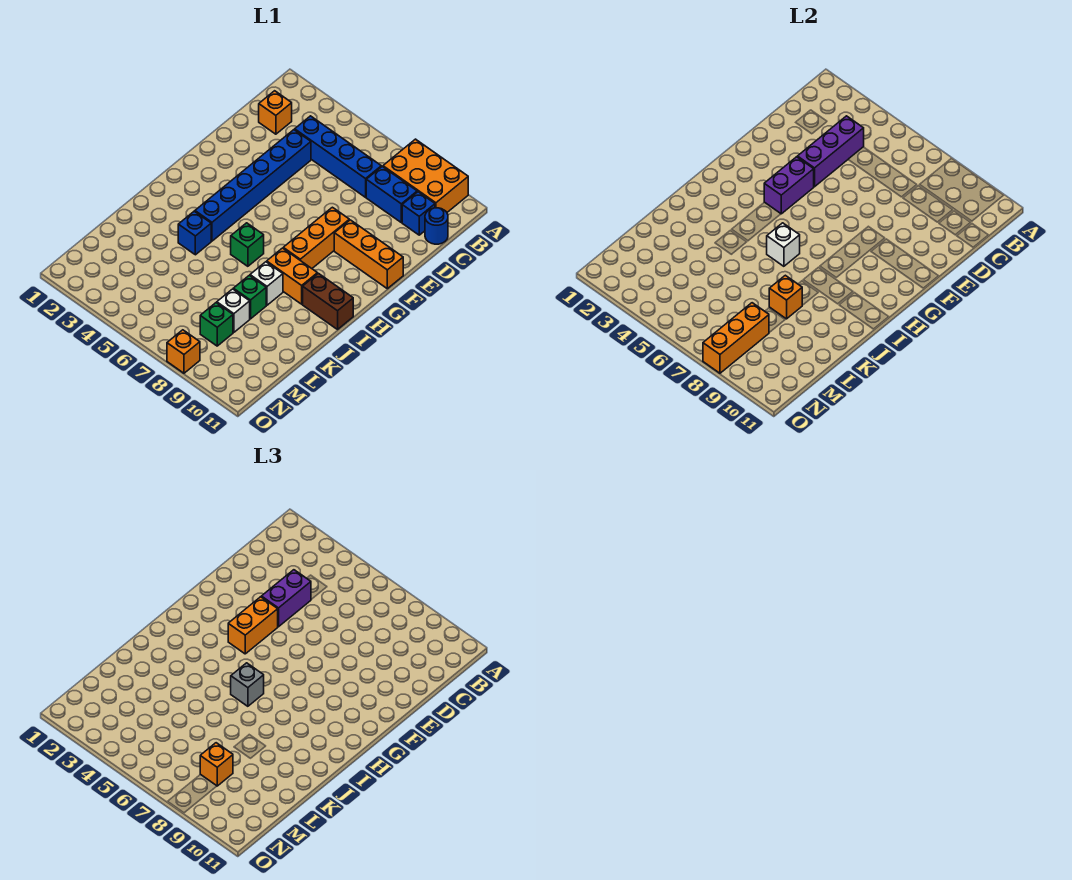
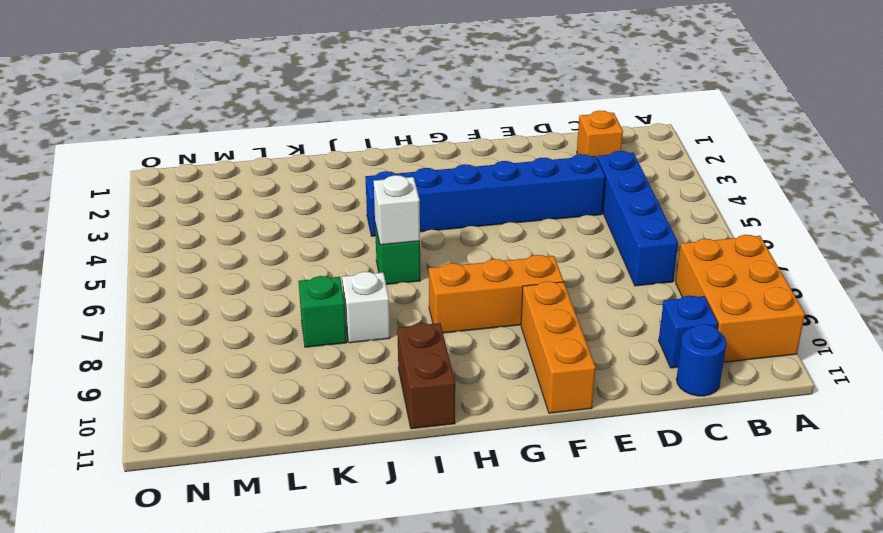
none -> blue 1x2 brick [366,167,417,222]
none -> orange 1x2 brick [267,248,317,304]
none -> blue 1x1 brick [178,211,211,255]

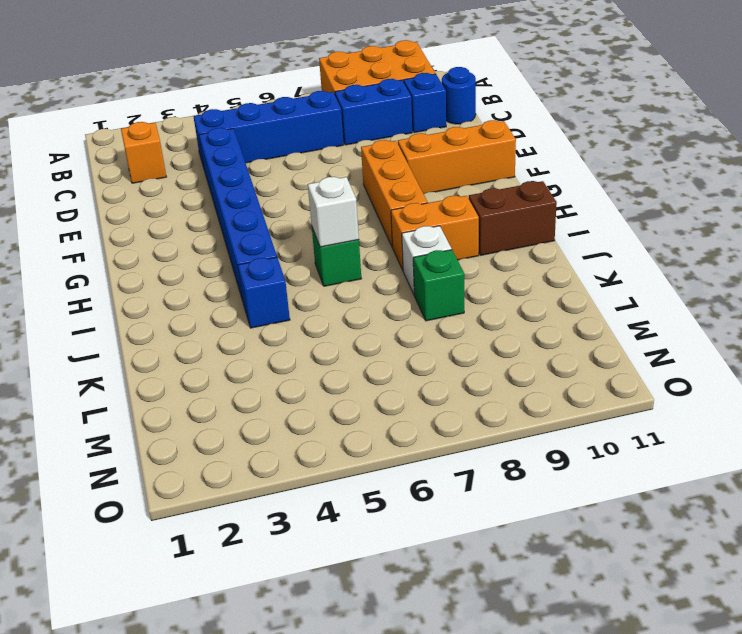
none -> white 1x1 brick [217,289,250,332]
none -> green 1x1 brick [200,303,233,346]
none -> orange 1x1 brick [167,330,200,373]

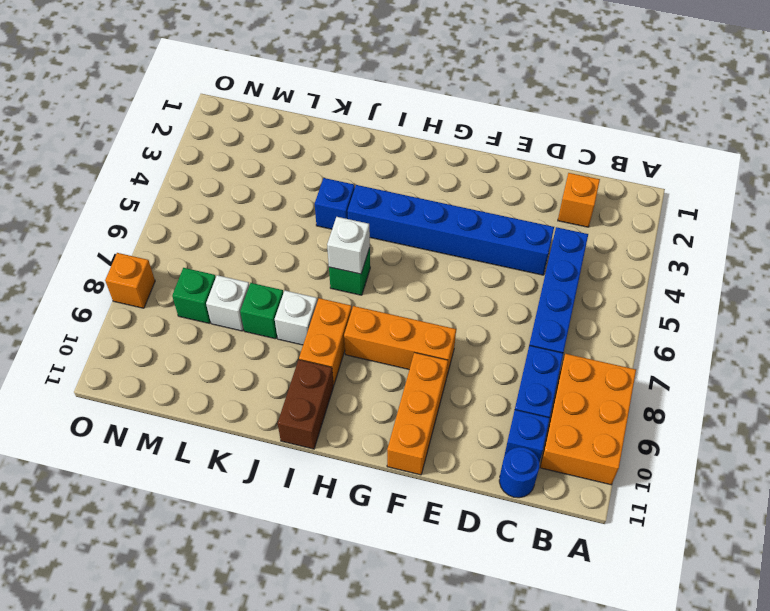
none -> purple 1x3 brick [797,116,864,187]
none -> purple 1x2 brick [764,157,814,214]
none -> orange 1x1 brick [769,275,802,319]

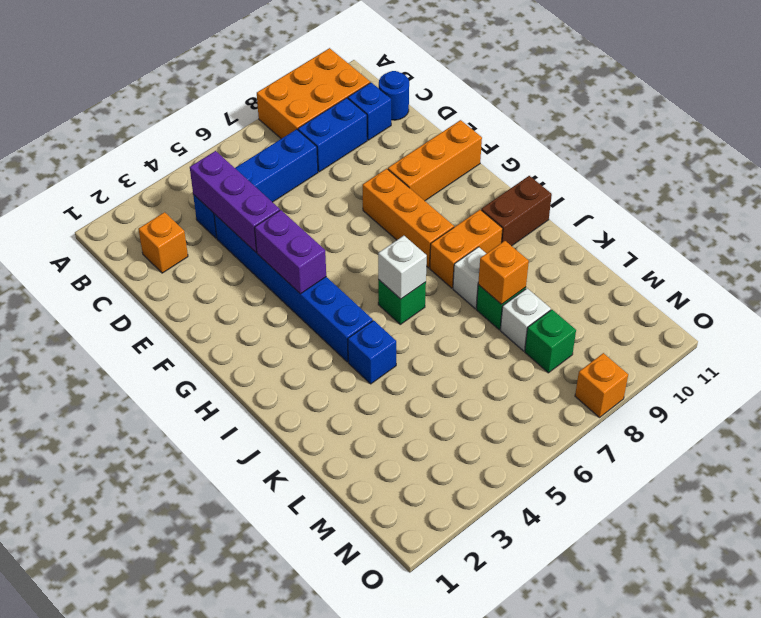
none -> orange 1x3 brick [703,303,769,373]
none -> purple 1x2 brick [261,570,311,627]
none -> orange 1x2 brick [228,597,278,654]

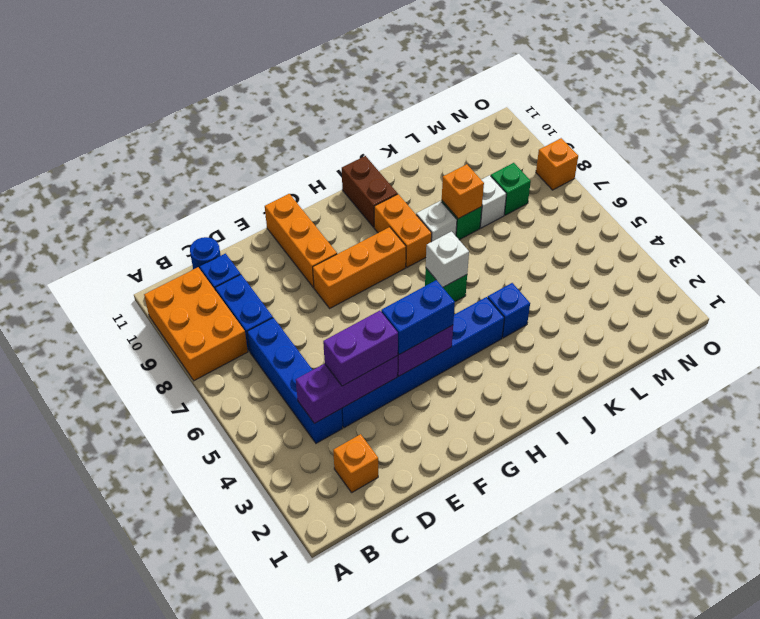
blue 1x2 brick [381,280,455,355] -> orange 1x2 brick [228,597,278,654]
none -> orange 1x3 brick [703,303,769,373]
none -> grey 1x1 brick [231,663,264,706]
none -> orange 1x1 brick [200,743,233,786]

